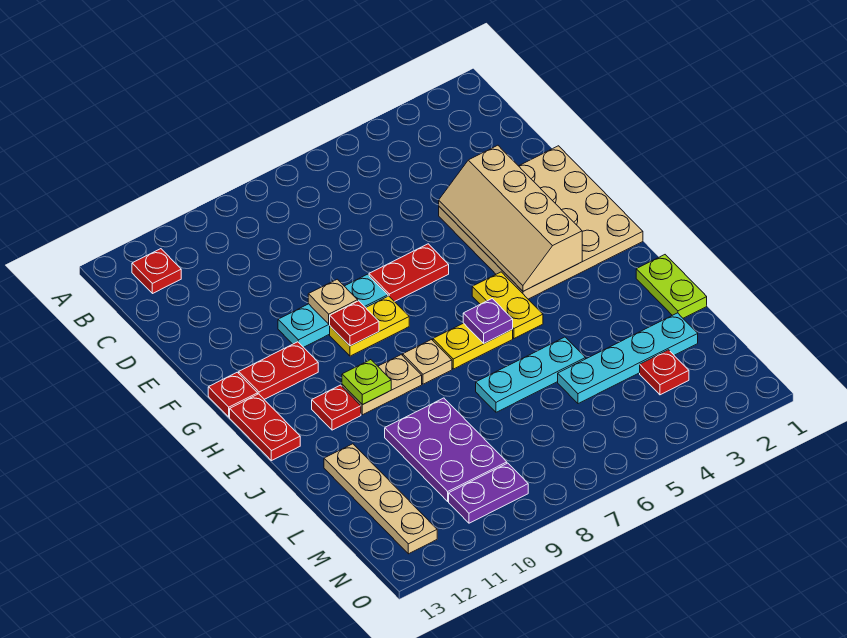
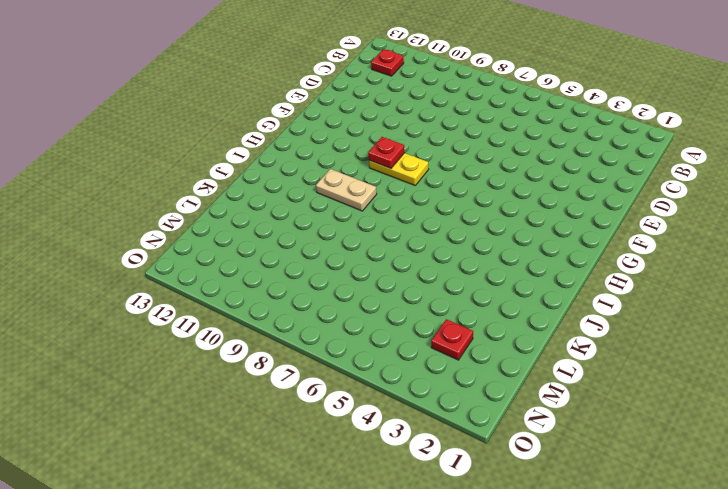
none -> tan 4x4 plate [439,146,643,299]
none -> red 1x2 plate [369,244,449,302]
none -> cyan 1x3 plate [278,274,388,347]

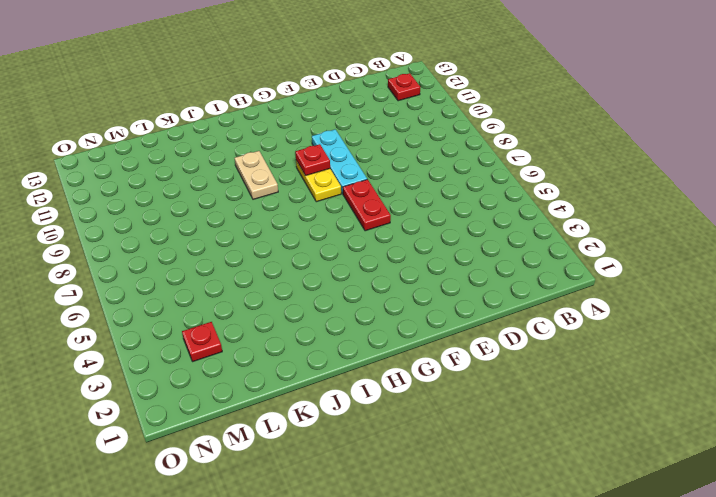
none -> tan 4x4 plate [439,146,643,299]
none -> red 1x2 plate [239,342,318,399]
none -> red 1x1 plate [208,372,258,417]

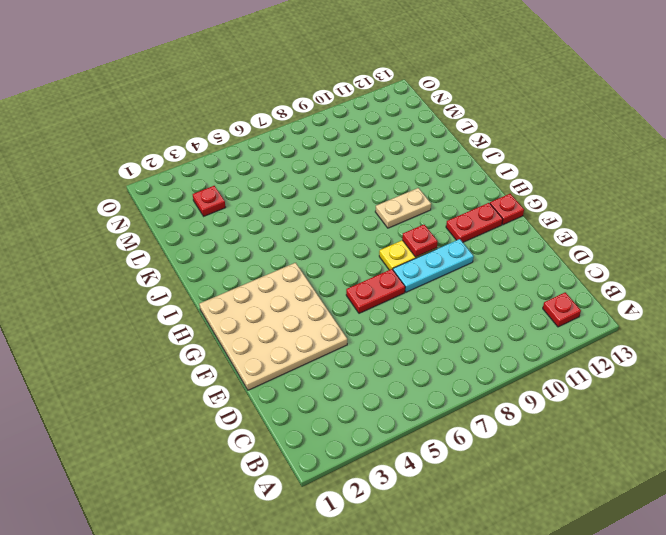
none -> yellow 1x2 plate [472,272,543,339]
none -> red 1x2 plate [230,394,300,461]
none -> yellow 1x2 plate [433,323,513,369]

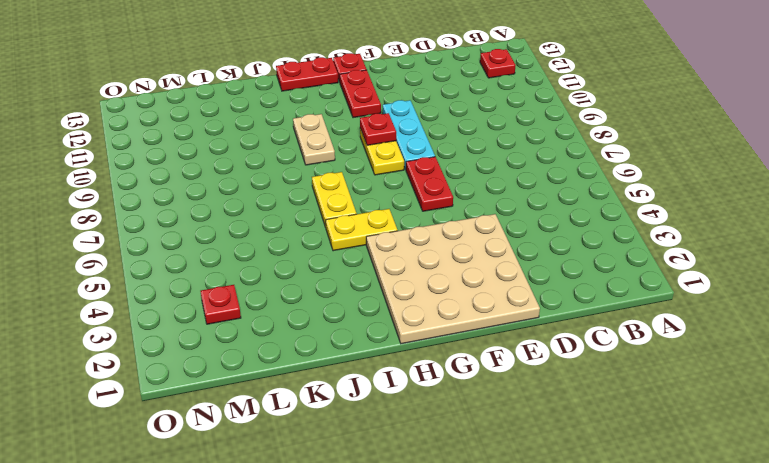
none -> tan 1x1 plate [403,340,452,384]
none -> red 1x1 plate [312,385,361,430]
none -> lime 1x2 plate [636,255,707,318]

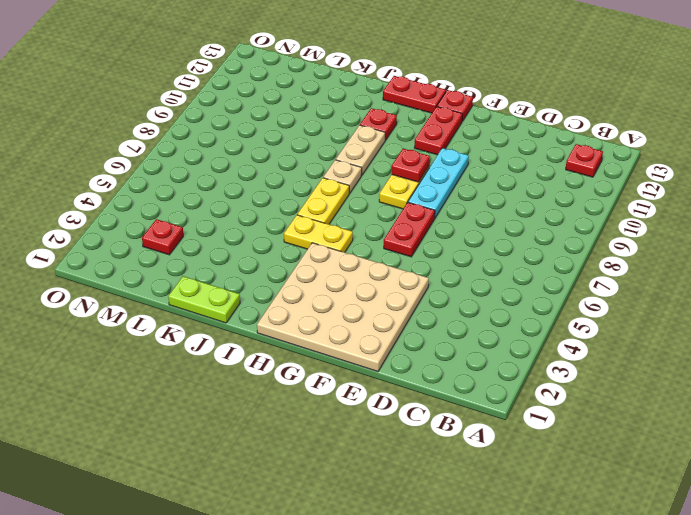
none -> cyan 1x3 plate [476,337,586,412]
none -> purple 2x3 plate [385,398,507,501]
none -> tan 1x4 plate [324,444,437,554]

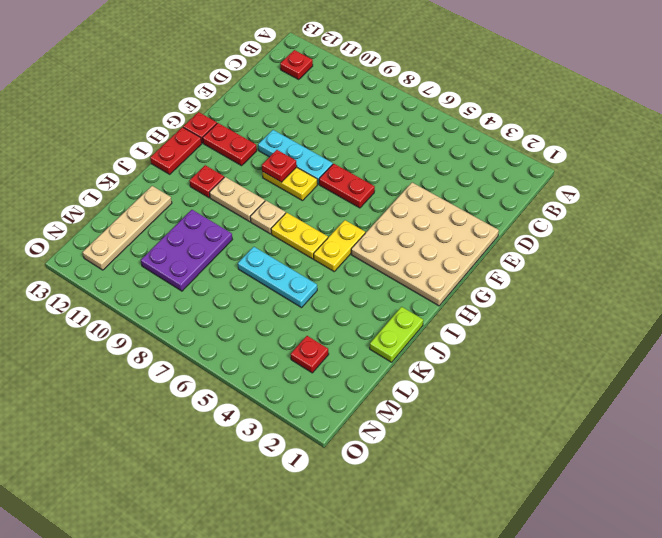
none -> cyan 1x4 plate [558,313,698,404]
none -> purple 1x2 plate [449,463,528,523]
none -> tan 2x4 slope [439,145,582,291]

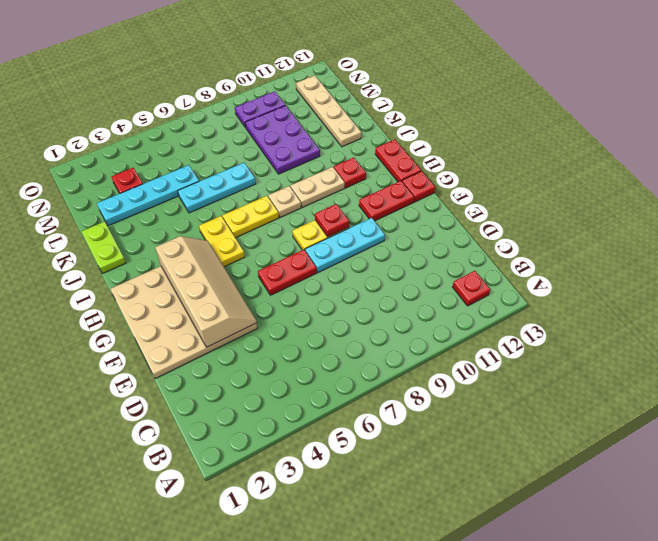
none -> tan 1x1 plate [308,279,358,324]
none -> purple 1x1 plate [463,299,513,343]
none -> lime 1x1 plate [342,360,391,405]

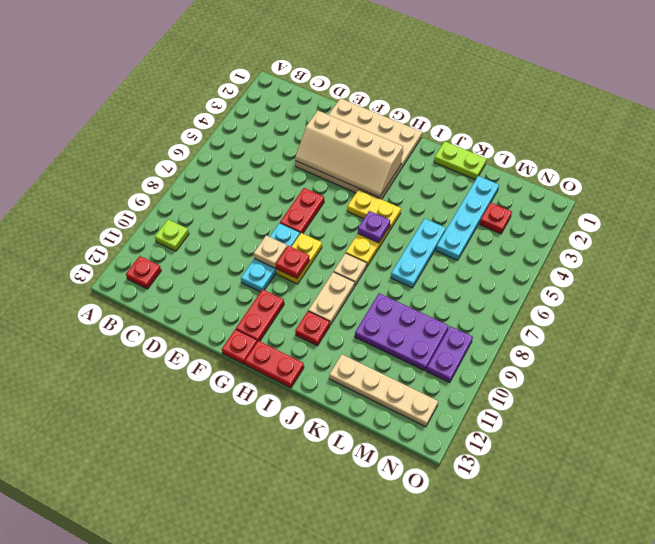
lime 1x1 plate [155,219,189,251] -> lime 1x1 plate moved to [342,360,391,405]

